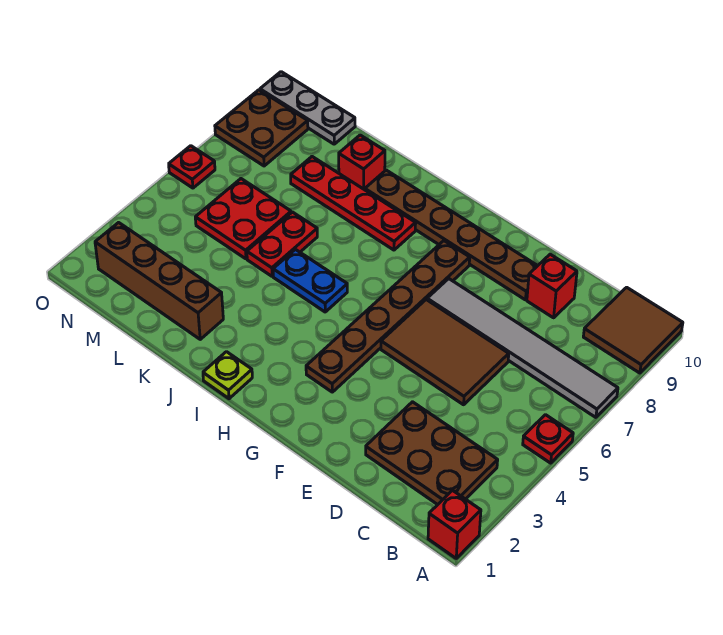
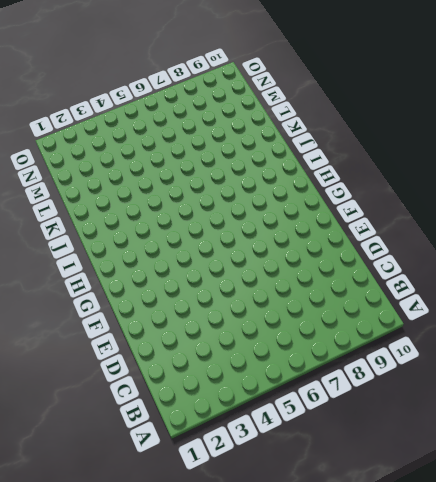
none -> red 1x1 brick [428,490,481,558]
none -> red 1x1 plate [523,415,573,463]
none -> grey 1x6 tile [427,279,618,417]

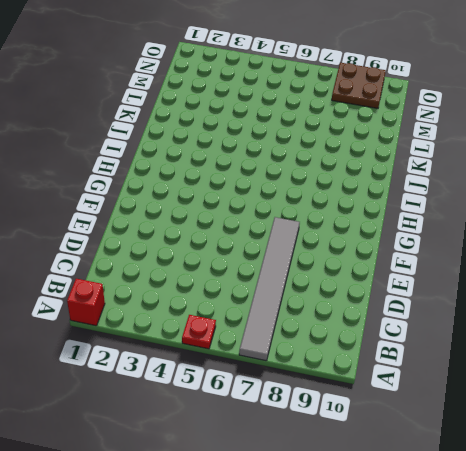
none -> brown 2x2 tile [583,287,683,373]
none -> brown 2x3 plate [366,402,498,505]
none -> brown 2x3 tile [381,300,509,405]

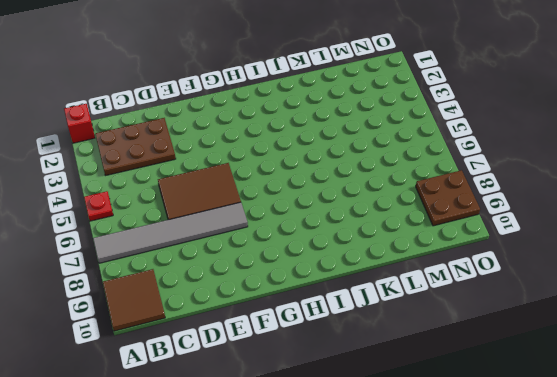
none -> red 1x1 brick [527,254,577,318]
none -> brown 1x6 plate [365,170,537,300]
none -> brown 1x6 plate [306,241,470,392]

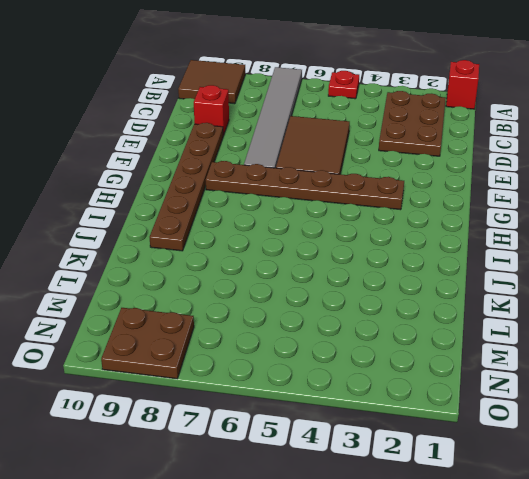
none -> lime 1x1 plate [203,352,252,399]
none -> blue 1x2 plate [273,249,347,312]
none -> red 1x4 plate [291,157,416,250]

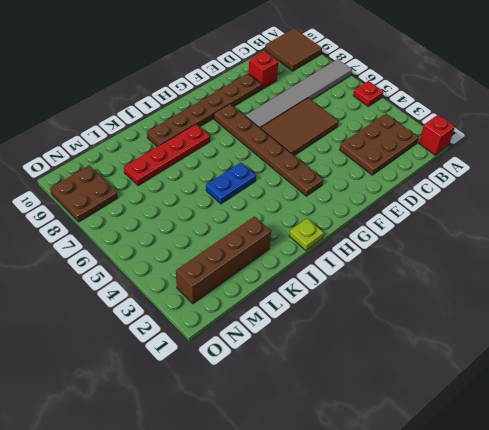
none -> red 1x2 plate [247,212,317,276]
none -> red 1x1 brick [339,135,385,190]
none -> red 2x2 plate [195,179,291,259]

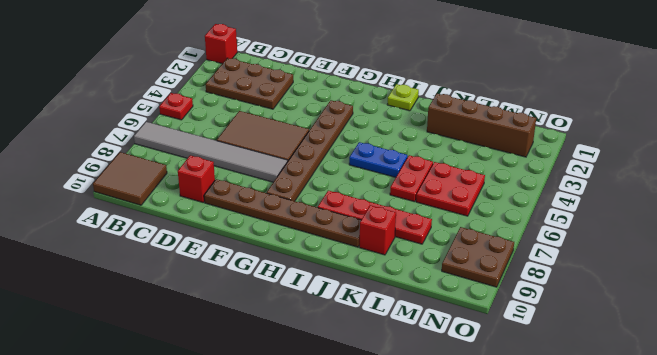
none -> grey 1x3 plate [260,72,355,144]
none -> red 1x1 plate [169,146,215,188]

